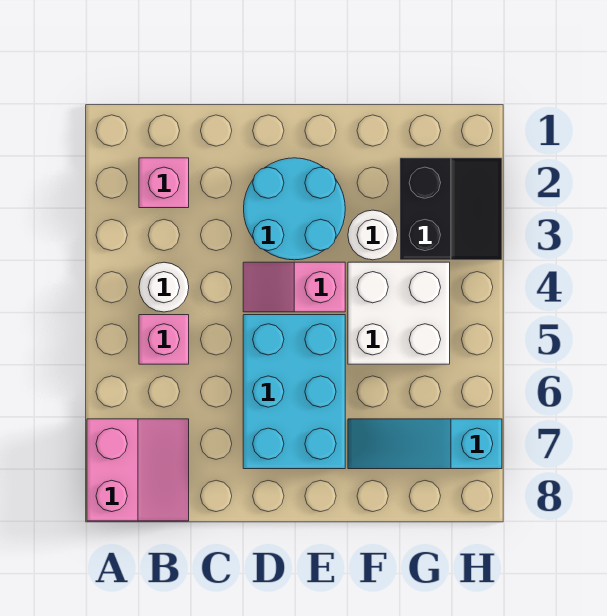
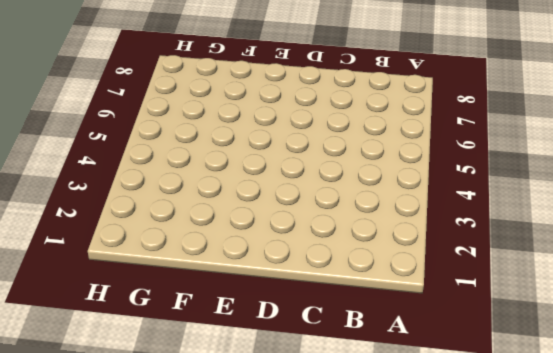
none -> pink 2x2 slope [87,419,189,521]
none -> pink 1x1 brick [139,158,189,208]

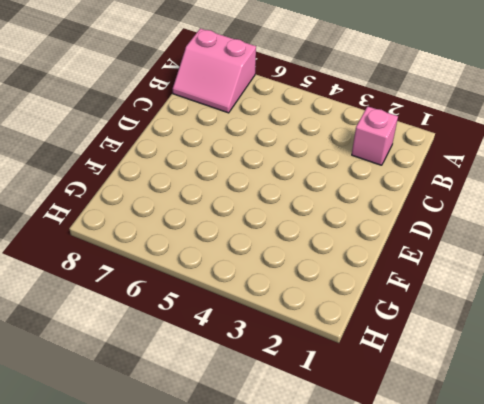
none -> white 1x1 round brick [139,262,189,312]
none -> pink 1x1 brick [139,315,189,364]

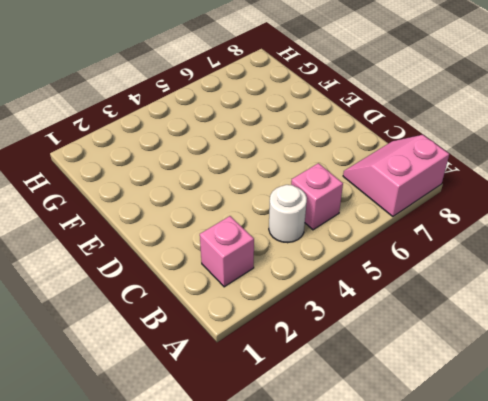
none -> cyan 2x2 round brick [244,158,345,260]
none -> pink 1x2 slope [243,262,345,312]

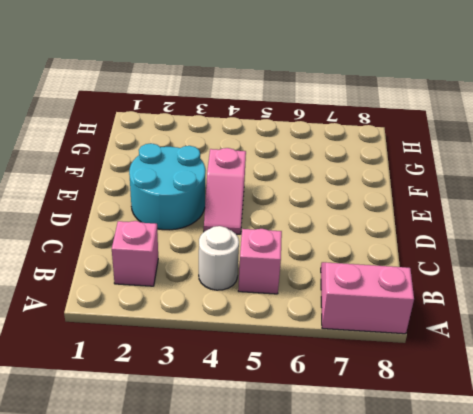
none -> cyan 2x3 brick [243,315,345,469]
none -> white 1x1 round brick [348,210,398,260]

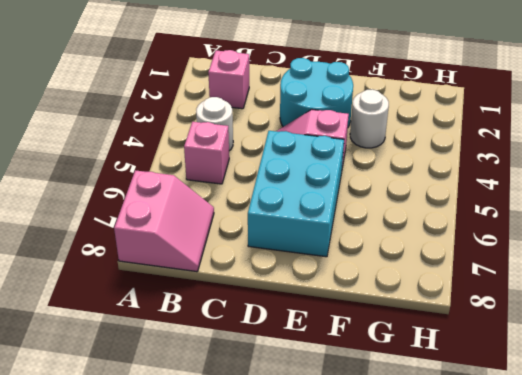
none -> white 2x2 brick [348,262,450,364]
none -> cyan 1x3 slope [348,419,502,469]

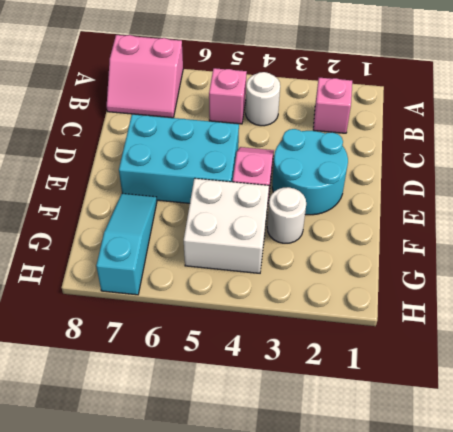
none -> black 2x2 slope [400,158,502,260]

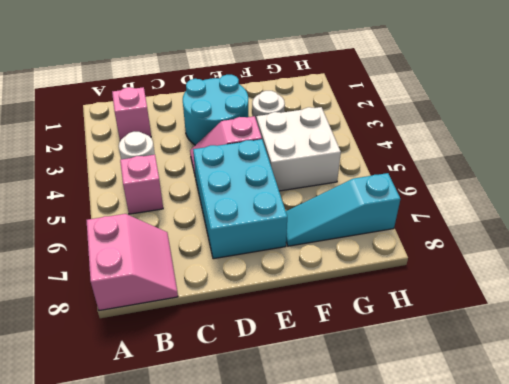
none -> black 2x2 slope [400,158,502,260]

